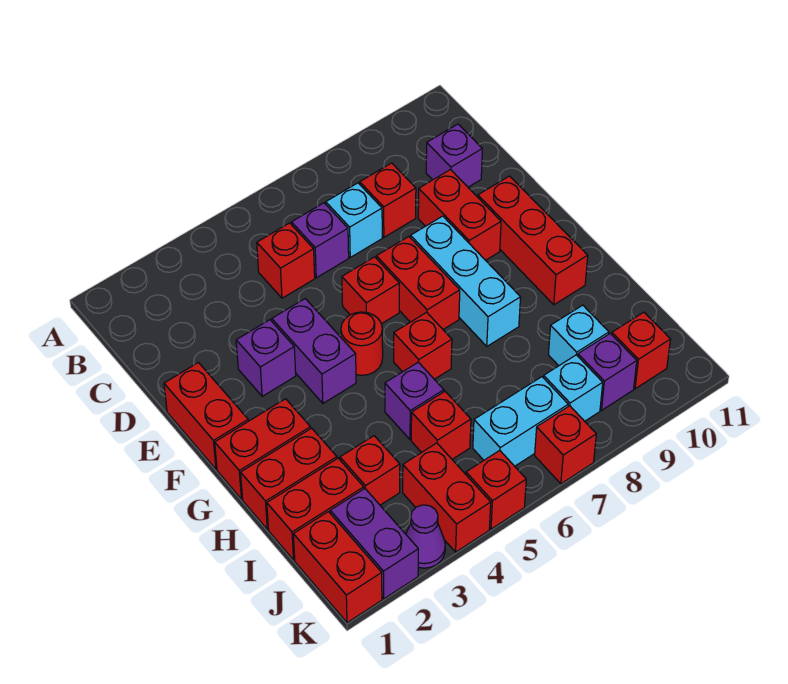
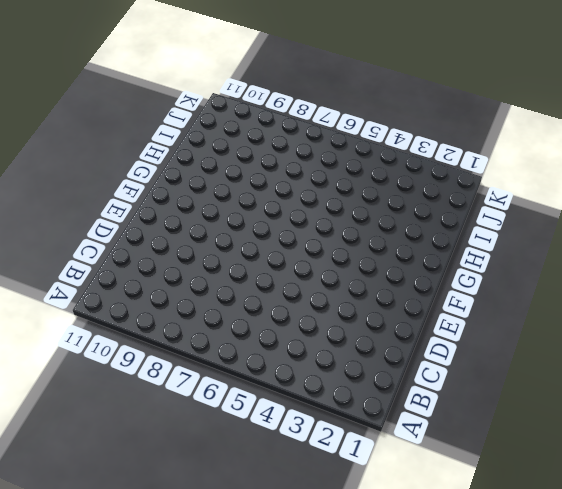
none -> red 1x1 brick [257,223,315,298]
none -> purple 1x1 brick [291,203,349,278]
none -> cyan 1x1 brick [326,183,382,257]
none -> red 1x1 brick [360,163,416,237]

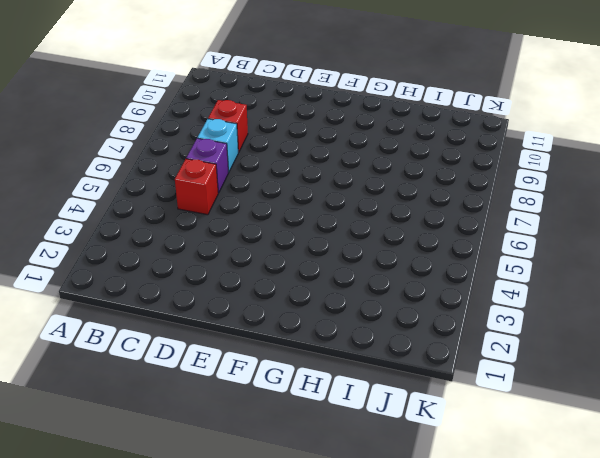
none -> purple 1x1 brick [426,124,482,187]
none -> red 1x2 brick [418,170,501,260]
none -> red 1x2 brick [164,363,248,469]
none -> purple 1x1 brick [236,320,296,396]

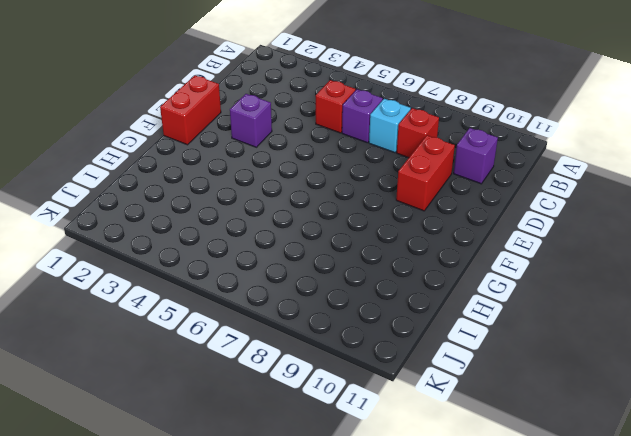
none -> purple 1x2 brick [272,299,356,403]
none -> red 1x1 brick [342,257,399,324]
none -> red 1x2 brick [376,237,460,329]
none -> cyan 1x3 brick [411,216,521,346]

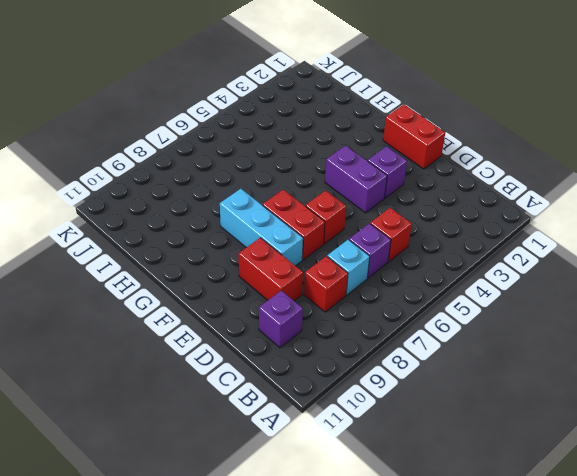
none -> red 1x3 brick [478,176,588,305]
none -> red 1x1 round brick [341,312,383,375]
none -> red 1x2 brick [215,399,311,499]
none -> red 1x1 brick [394,312,452,379]

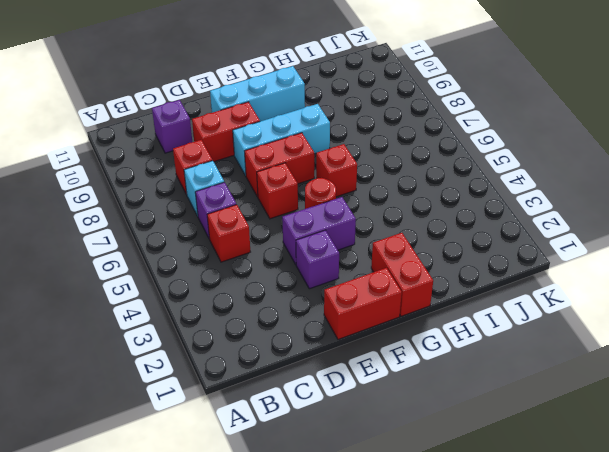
cyan 1x3 brick [210,66,305,121] -> red 1x3 brick [478,176,588,305]
none -> red 1x2 brick [241,428,337,529]
none -> purple 1x1 brick [385,362,444,440]
none -> red 1x2 brick [267,458,364,560]
none -> red 1x1 brick [340,436,400,505]

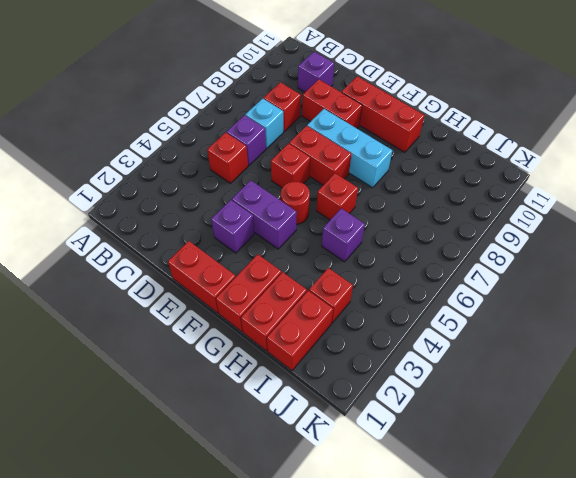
none -> red 1x1 brick [411,391,471,459]
none -> cyan 1x1 brick [548,305,609,366]
none -> red 1x2 brick [293,512,382,623]
none -> purple 1x2 brick [330,489,418,599]

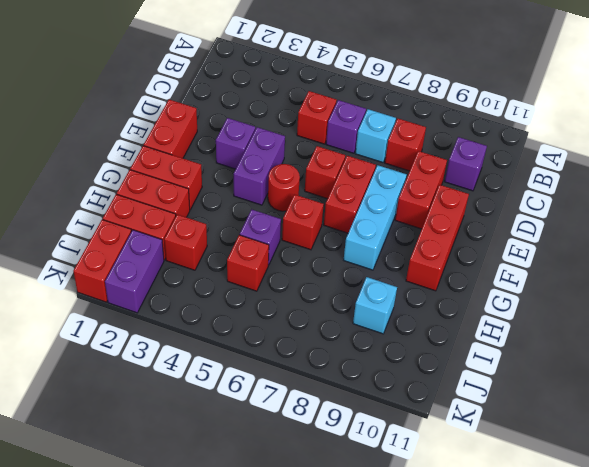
none -> red 1x2 brick [403,443,491,552]
none -> cyan 1x2 brick [473,377,568,466]
none -> cyan 1x1 brick [544,355,603,421]
none -> purple 1x1 brick [578,333,637,410]

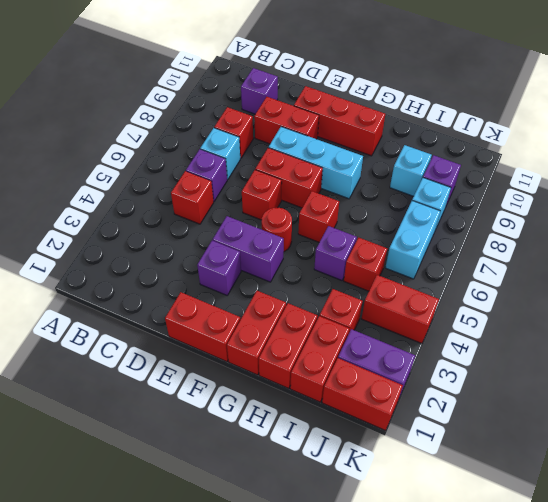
none -> red 1x1 brick [612,312,671,389]
none -> purple 1x1 cone [406,505,445,568]
none -> red 1x1 brick [466,450,526,529]
none -> red 1x1 brick [535,406,596,484]

